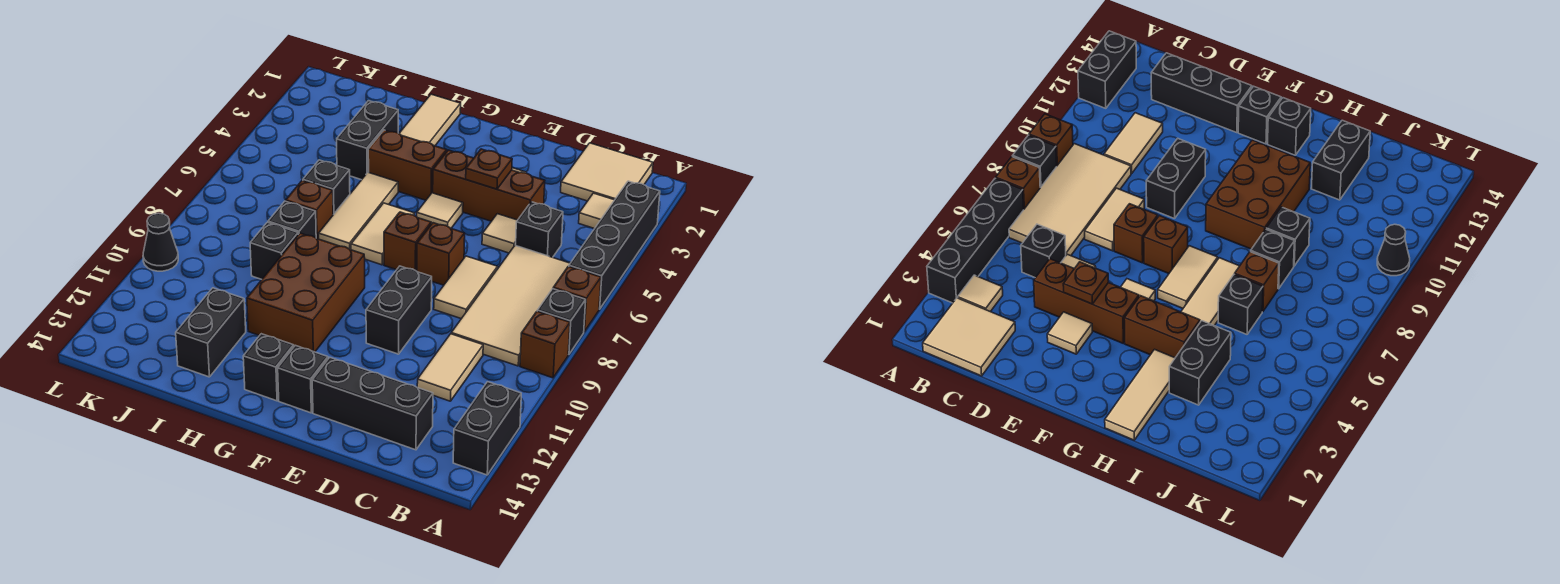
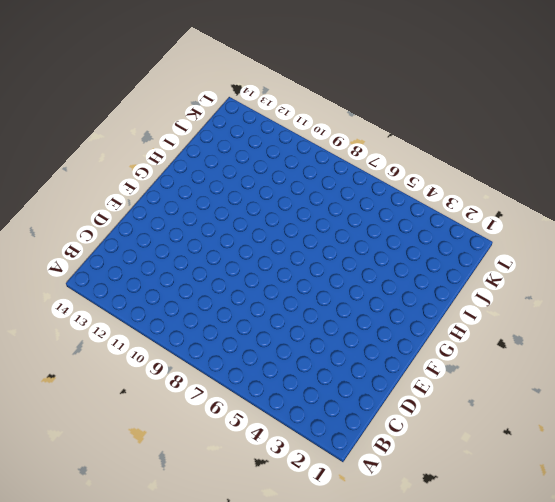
none -> black 1x4 brick [569,181,660,309]
none -> brown 1x1 brick [553,266,601,331]
none -> black 1x1 brick [537,289,586,355]
none -> brown 1x1 brick [520,311,570,378]

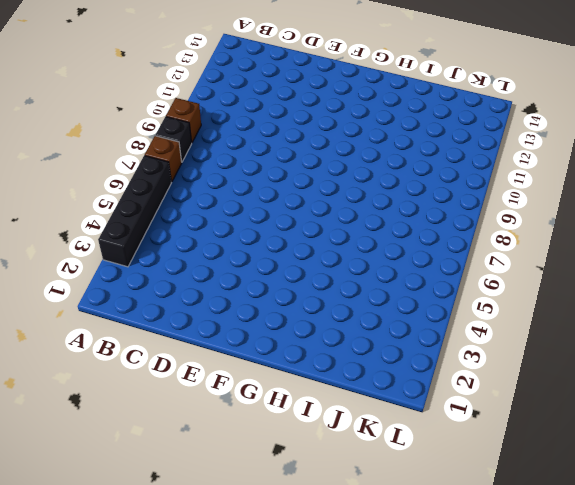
none -> black 1x2 brick [453,382,521,475]
none -> tan 2x2 tile [561,143,653,201]
none -> tan 1x1 tile [579,193,614,229]
none -> tan 2x4 tile [451,245,570,366]

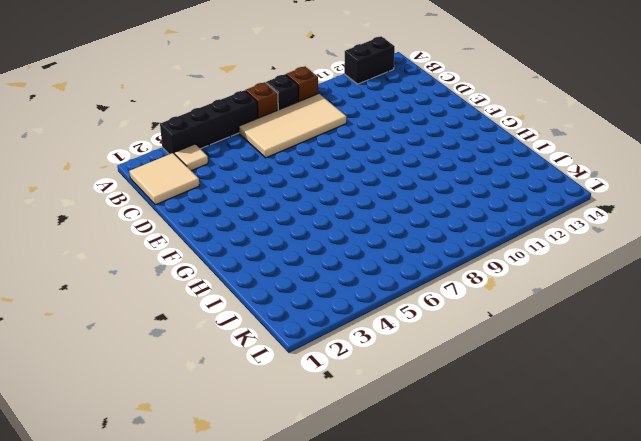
none -> black 1x1 brick [516,202,563,257]
none -> tan 1x2 tile [417,334,483,401]
none -> black 1x3 brick [312,358,433,450]
none -> brown 1x3 brick [433,150,545,221]

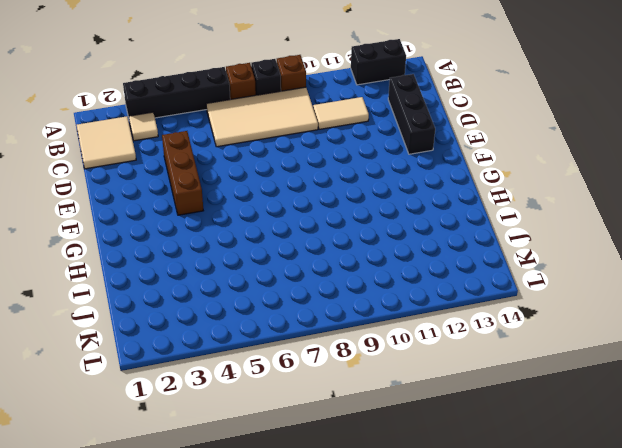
none -> black 1x1 brick [516,202,563,257]
none -> tan 1x1 tile [482,214,517,253]
none -> tan 1x2 tile [434,256,498,319]
none -> tan 1x1 tile [1047,312,1092,354]

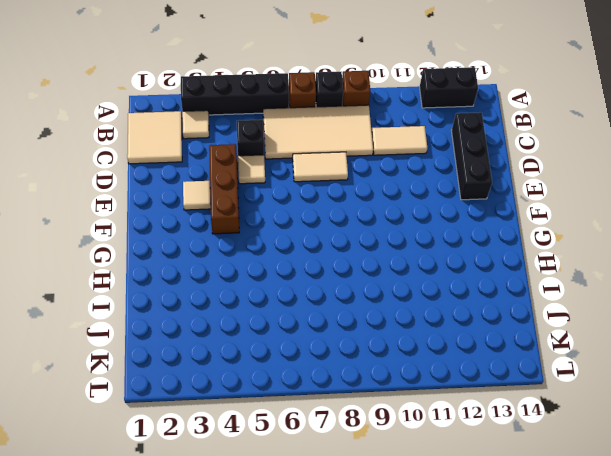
none -> brown 1x1 brick [417,223,465,285]
none -> black 1x2 brick [366,266,432,354]
none -> tan 1x1 tile [417,193,463,228]
none -> brown 1x1 brick [384,212,431,271]

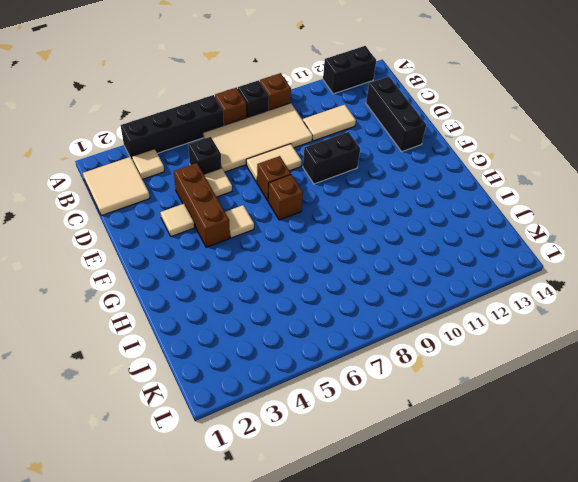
none -> black 1x1 brick [278,345,328,413]
none -> brown 1x2 brick [368,130,447,200]
none -> tan 1x2 tile [351,203,414,265]
none -> brown 2x3 brick [247,233,365,352]

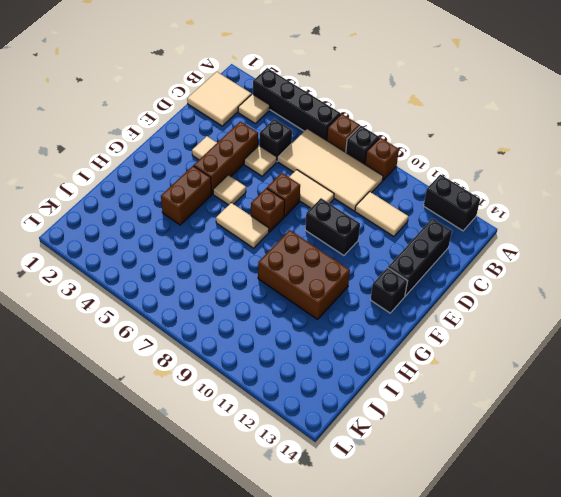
none -> black 1x1 brick [243,334,294,401]
none -> tan 1x3 tile [399,94,461,146]
none -> tan 1x3 tile [319,172,398,250]
none -> black 1x2 brick [337,101,398,180]

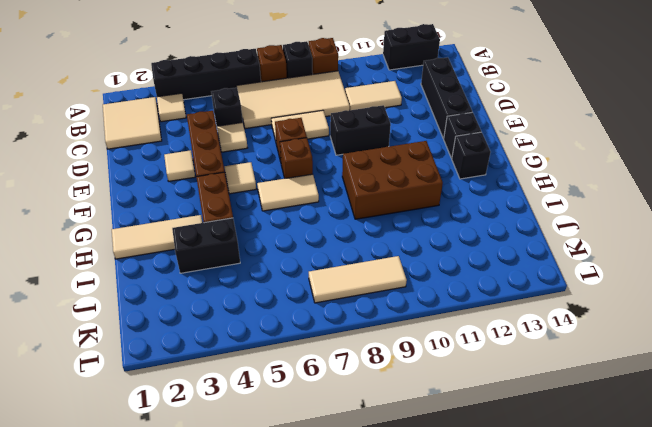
tan 1x3 tile [309,256,407,303] -> tan 1x3 tile moved to [319,172,398,250]
none -> black 1x1 brick [303,160,350,215]
none -> brown 1x1 brick [286,180,333,239]
none -> black 1x1 brick [268,201,316,238]
none -> black 1x1 brick [250,222,298,279]

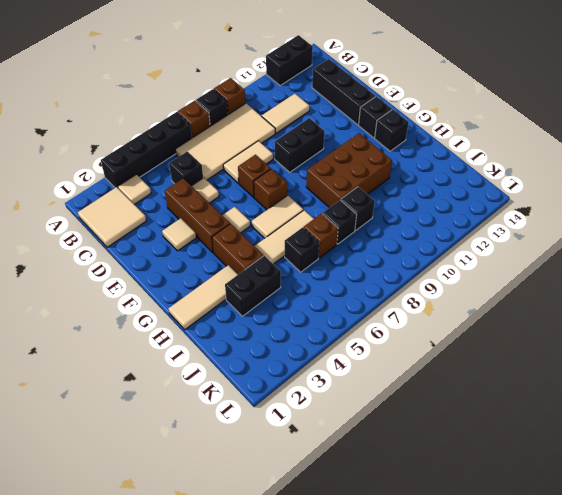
none -> black 1x2 brick [176,288,246,377]
none -> black 1x1 cone [143,213,178,271]
none -> brown 1x1 plate [466,149,512,189]

